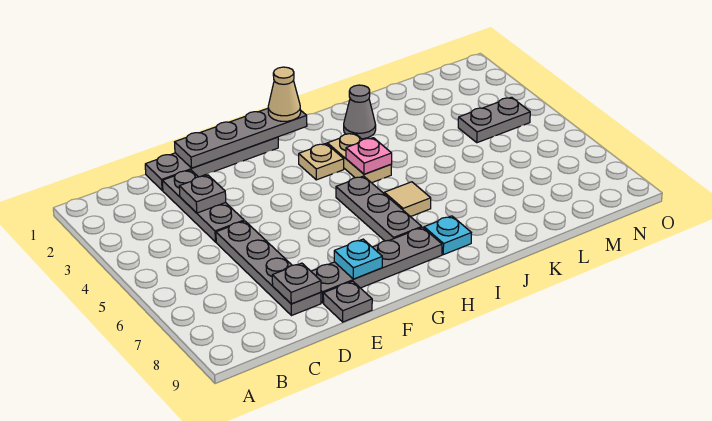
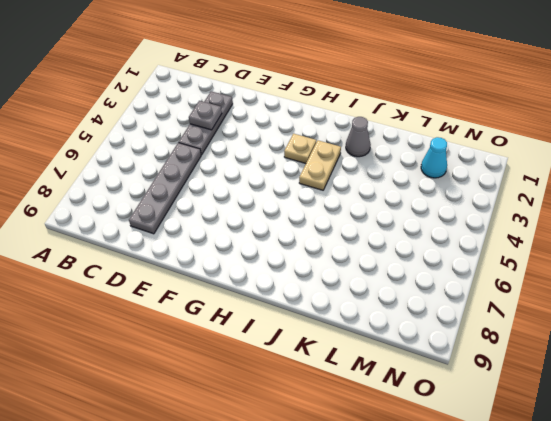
cyan 1x1 cone [421,137,447,178] -> none
none -> grey 1x4 plate [145,137,278,190]
none -> grey 1x4 plate [311,227,442,303]
none -> grey 1x1 plate [323,281,372,322]

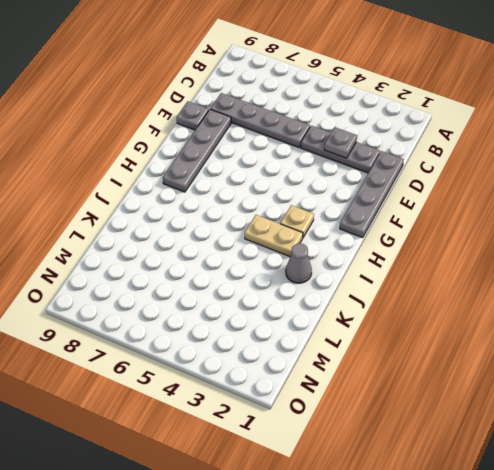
none -> grey 1x3 plate [336,176,422,241]
none -> tan 1x1 tile [384,182,431,217]
none -> cyan 1x1 plate [424,216,471,255]

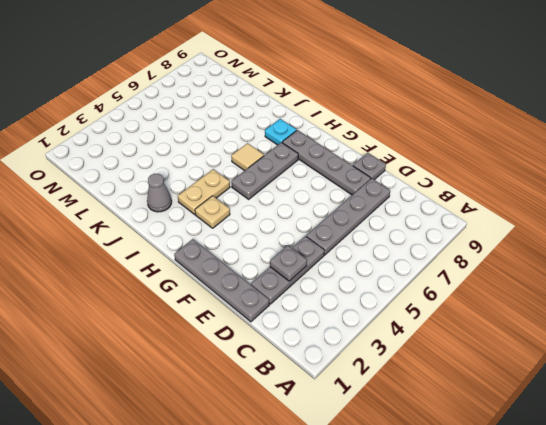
none -> grey 1x2 plate [458,97,530,143]
none -> grey 1x1 plate [272,263,321,304]
none -> grey 1x4 plate [175,108,307,168]

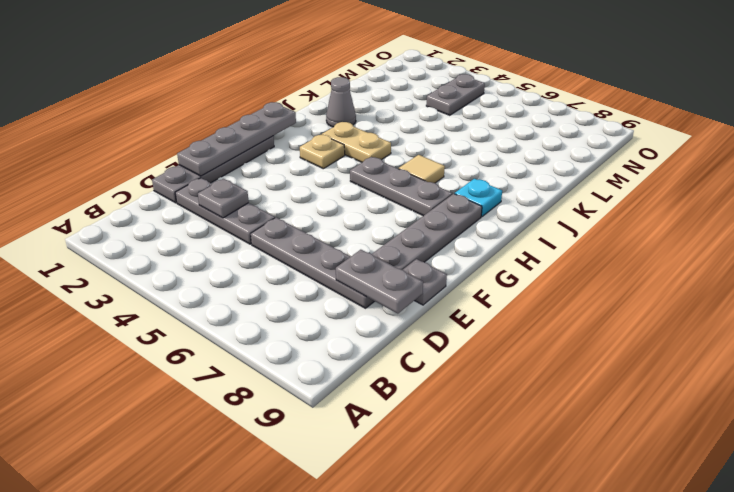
grey 1x2 plate [336,250,423,314] -> grey 1x1 plate [272,263,321,304]
none -> cyan 1x1 plate [334,239,382,279]
none -> pink 1x1 plate [346,138,392,174]
none -> tan 1x1 cone [268,67,301,121]

